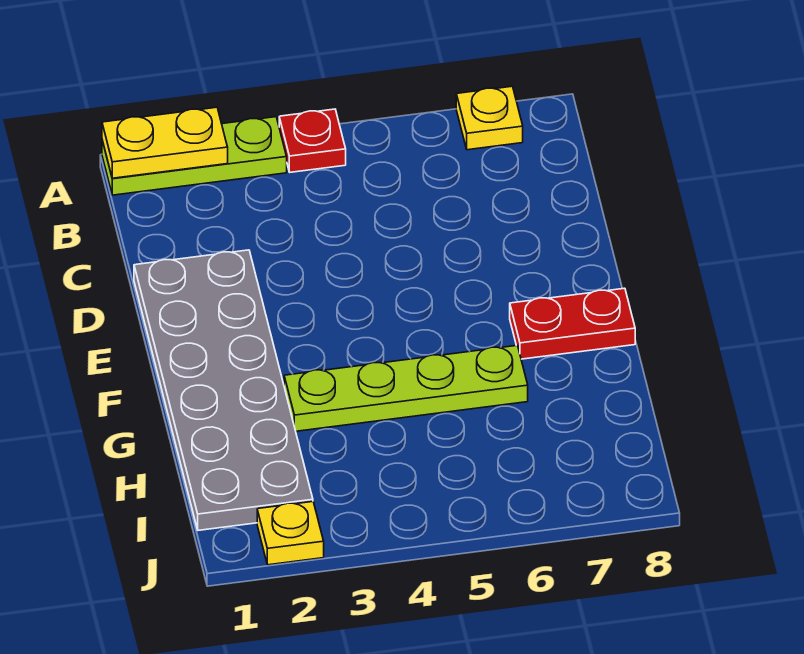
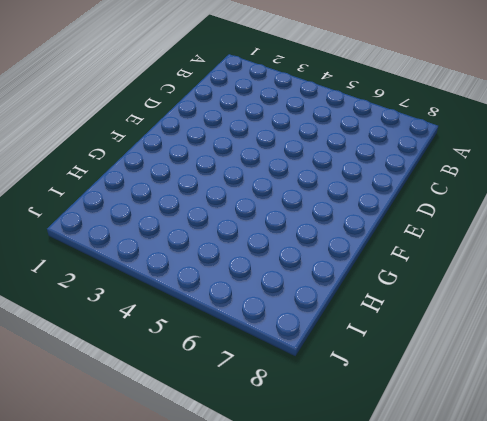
none -> lime 1x3 plate [102,117,287,195]
none -> red 1x1 plate [279,109,346,172]

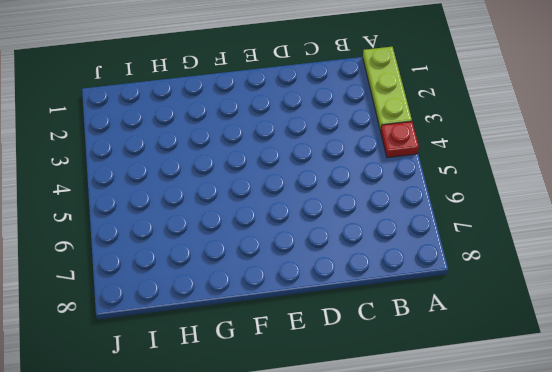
none -> yellow 1x1 plate [456,86,523,150]
none -> grey 2x6 plate [134,250,313,530]

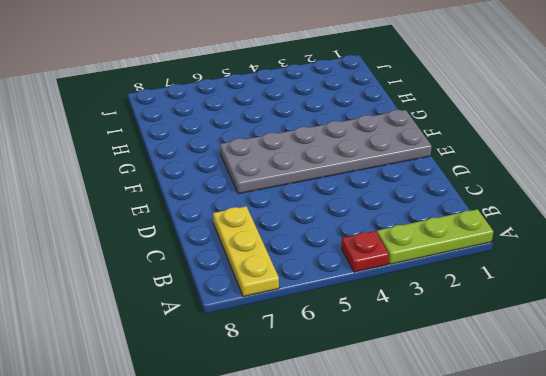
yellow 1x3 plate [213,206,279,297] -> yellow 1x1 plate [456,86,523,150]
grey 2x6 plate [220,110,432,194] -> grey 2x6 plate turned to [134,250,313,530]
none -> red 1x2 plate [510,288,635,359]
none -> lime 1x4 plate [284,345,528,431]

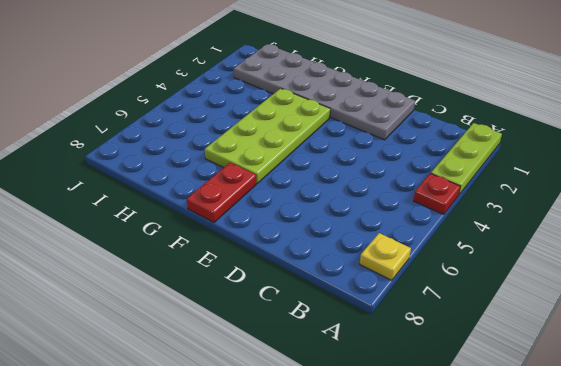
lime 2x4 plate [205,88,330,183] -> lime 1x4 plate [284,345,528,431]
none -> yellow 1x1 plate [257,502,324,565]
none -> yellow 1x2 plate [102,107,228,178]

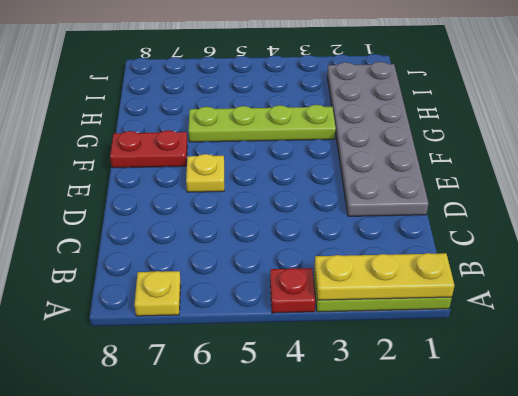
yellow 1x3 plate [314,253,455,300] -> yellow 1x2 plate [102,107,228,178]
yellow 1x1 plate [186,154,224,192] -> yellow 1x1 plate moved to [257,502,324,565]

